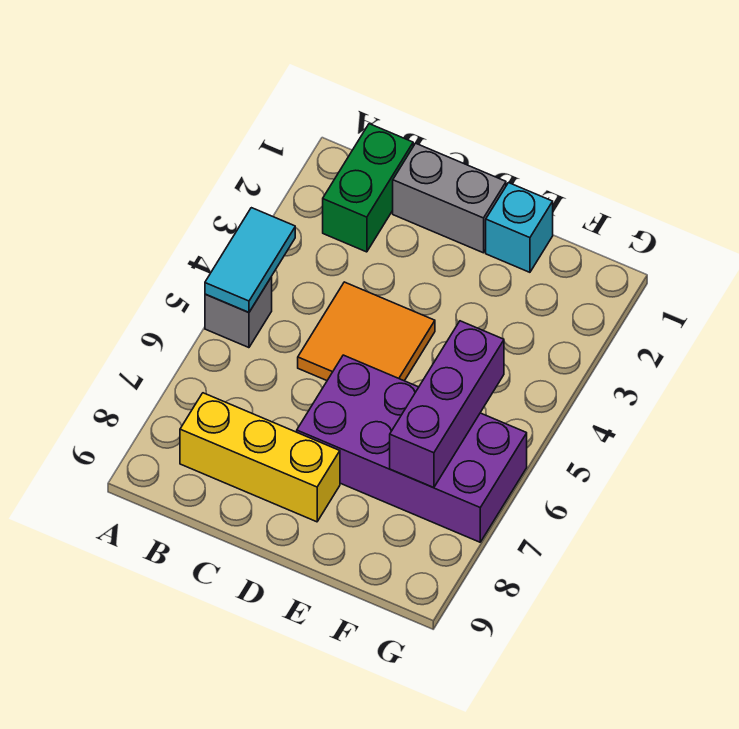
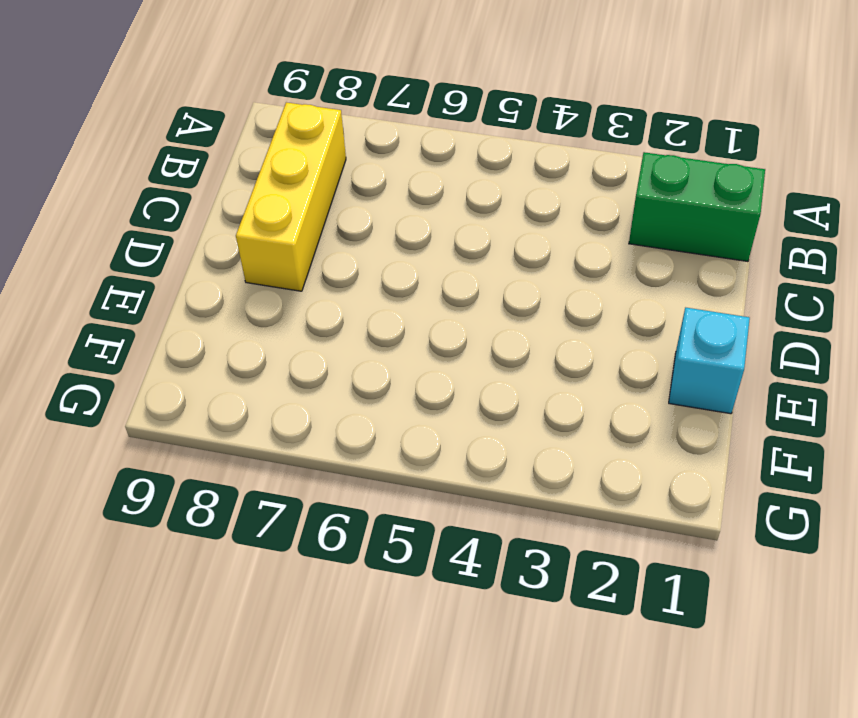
none -> grey 1x1 brick [205,277,272,348]
none -> grey 1x2 brick [393,143,506,253]

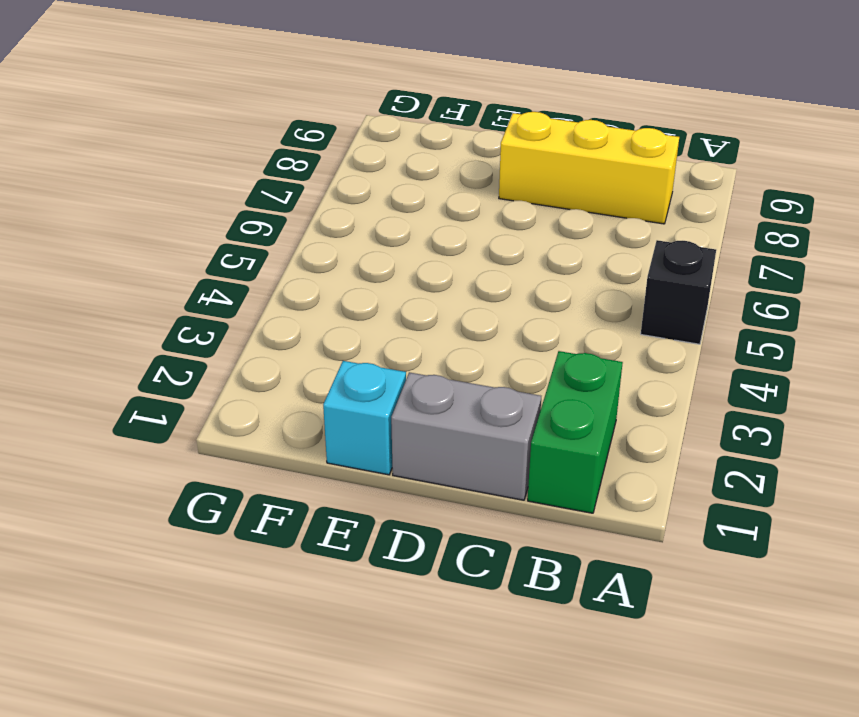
black 1x1 brick [641,240,716,344] -> grey 1x1 brick [205,277,272,348]
none -> orange 2x2 tile [298,282,435,381]
none -> purple 2x4 brick [297,355,527,542]

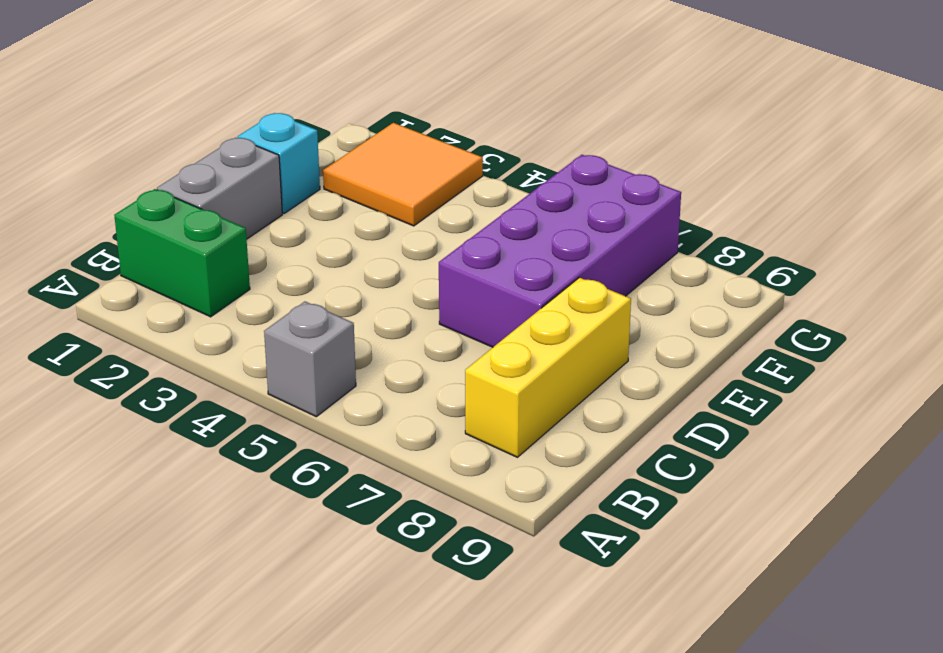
orange 2x2 tile [323,123,483,226] -> orange 2x2 tile moved to [298,282,435,381]
none -> cyan 1x2 tile [205,208,295,312]
none -> purple 1x3 brick [390,321,504,488]

